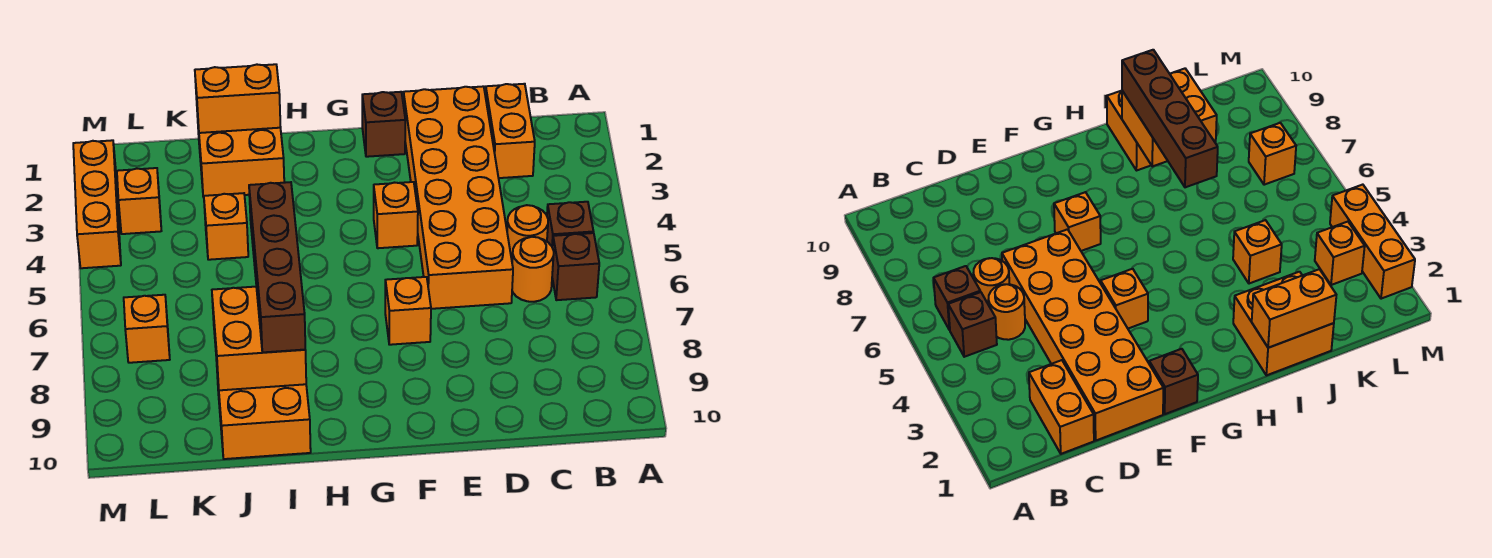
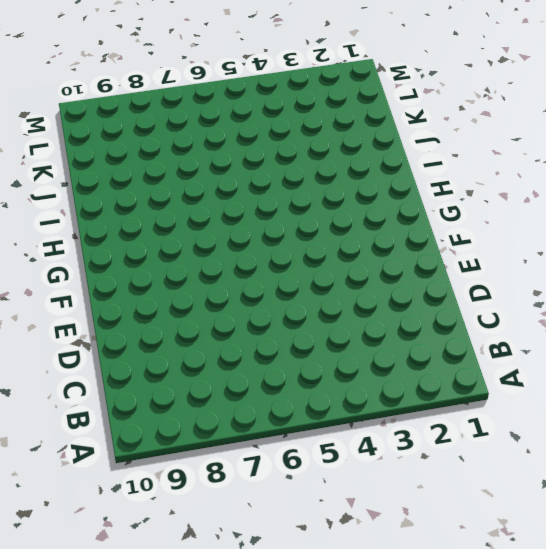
none -> brown 1x1 brick [547,202,593,246]
none -> brown 1x1 brick [552,233,599,300]
none -> orange 1x2 brick [485,84,535,178]

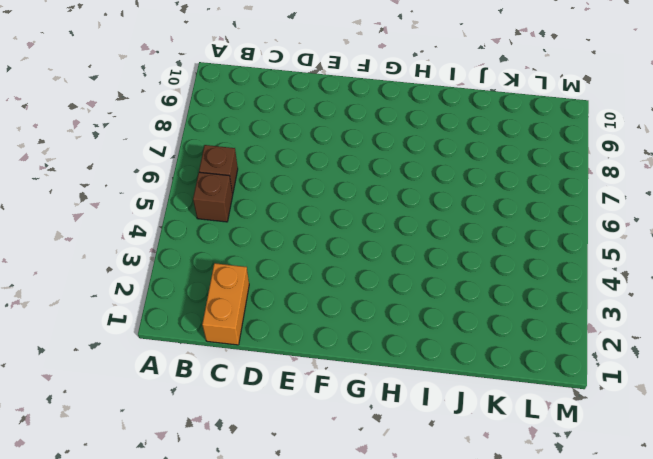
none -> orange 1x1 round brick [507,205,548,259]
none -> orange 1x1 round brick [512,237,554,302]
none -> orange 2x6 brick [403,86,513,309]

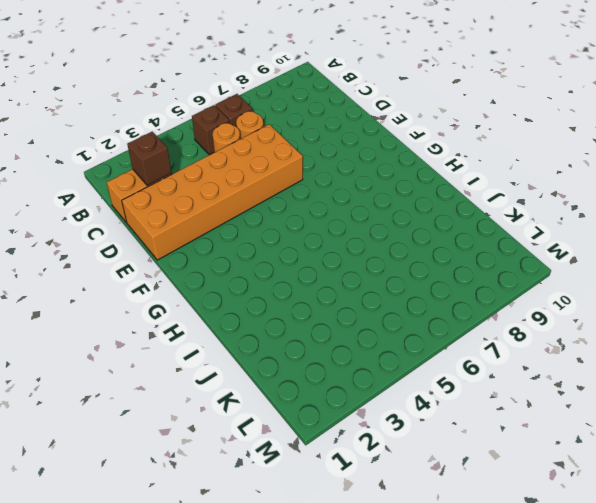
brown 1x1 brick [127,132,172,186] -> brown 1x1 brick moved to [362,92,405,157]
none -> orange 1x1 brick [374,182,418,248]
none -> orange 1x1 brick [385,277,431,345]
none -> orange 2x2 brick [197,114,284,197]

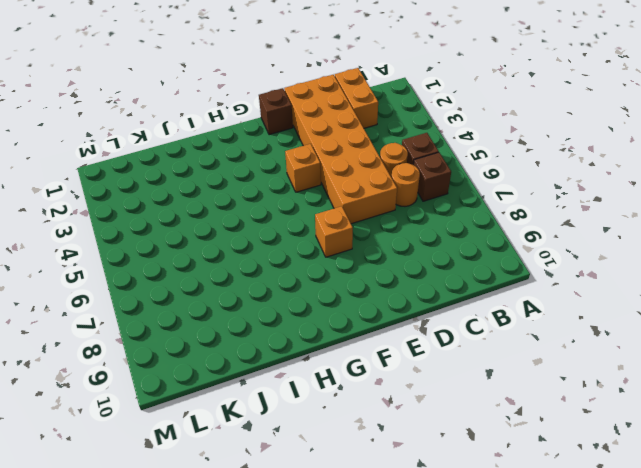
none -> orange 2x2 brick [197,114,284,197]
none -> orange 2x2 brick [216,360,311,459]
none -> orange 1x1 brick [204,193,248,260]

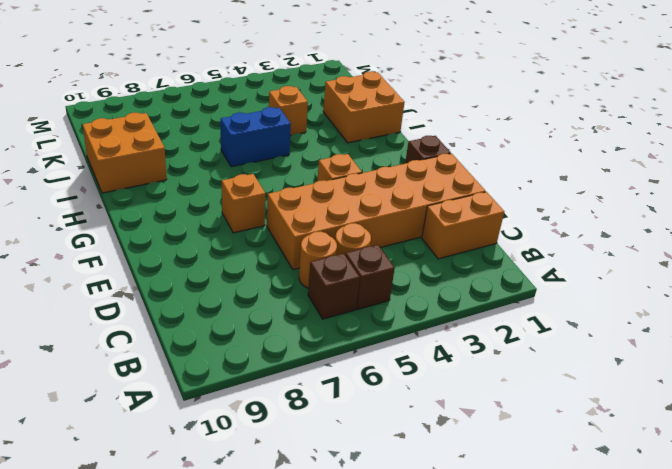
blue 1x2 brick [220,107,291,167] -> none
none -> orange 1x1 brick [117,168,161,234]
none -> orange 1x1 brick [124,295,170,363]
none -> orange 1x3 brick [73,140,121,268]

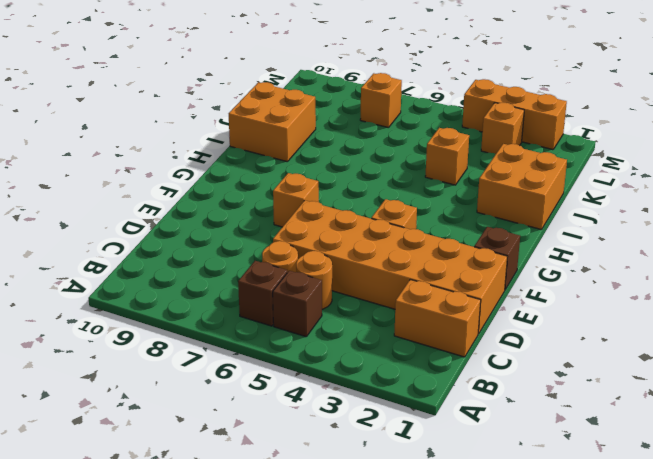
none -> orange 1x2 brick [195,64,281,133]
none -> orange 2x2 brick [212,287,306,390]
none -> brown 1x4 brick [249,182,305,352]

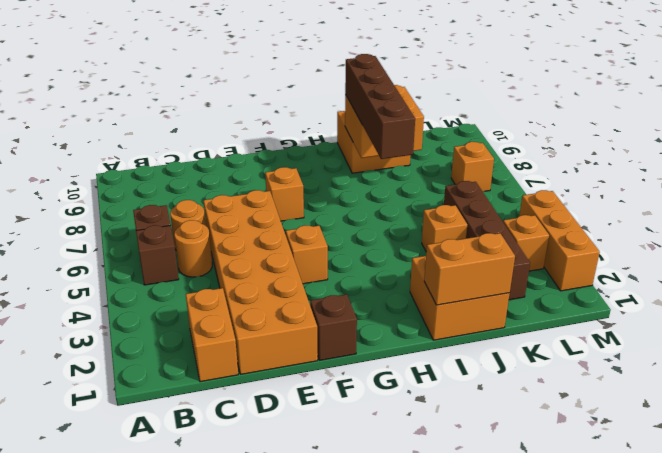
brown 1x4 brick [444,181,530,300] -> none

